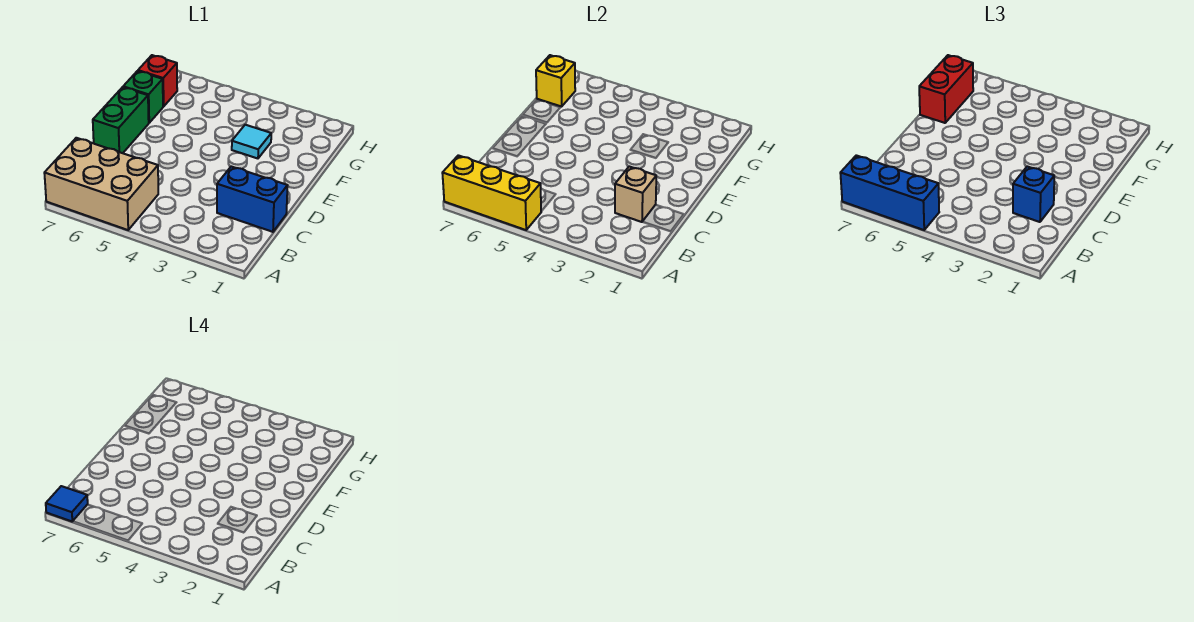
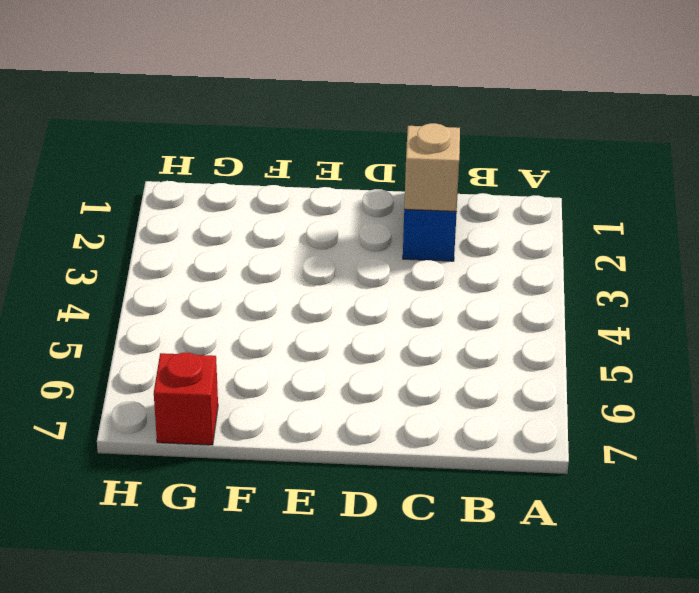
none -> tan 2x3 brick [44,138,158,230]
none -> green 1x2 brick [93,87,149,153]
none -> cyan 1x1 tile [232,125,271,158]

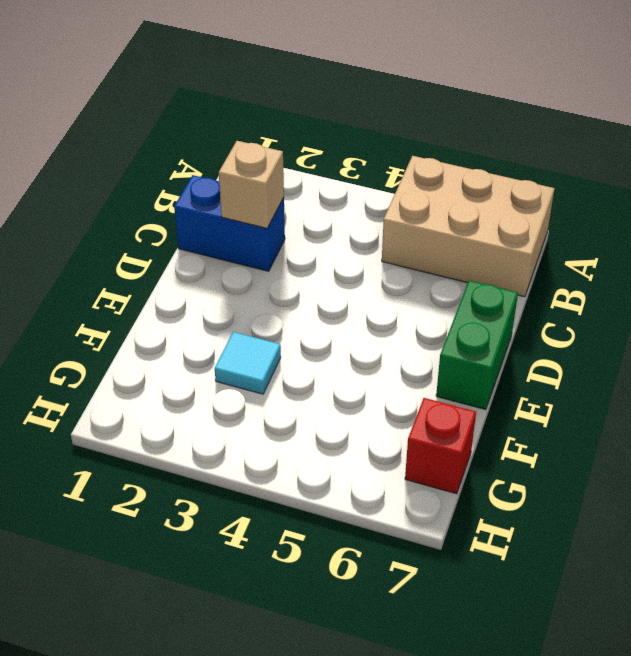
none -> green 1x1 brick [123,71,163,123]
none -> yellow 1x3 brick [442,155,541,230]
none -> yellow 1x1 brick [536,55,575,107]

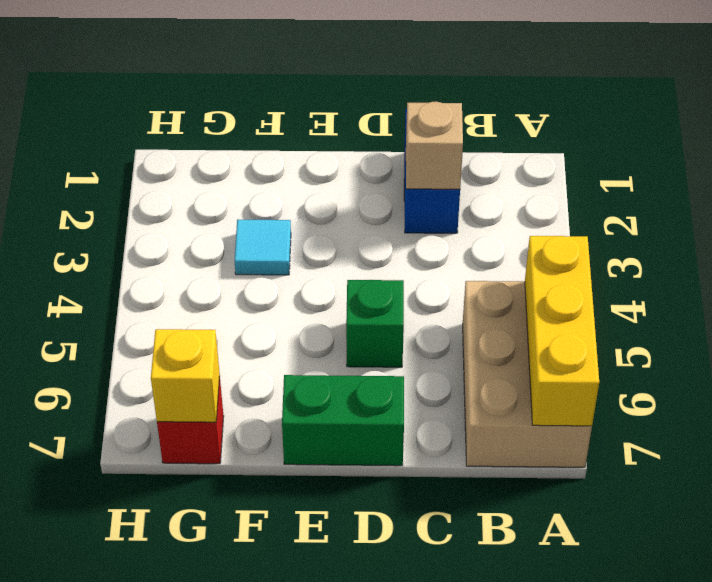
green 1x1 brick [346,280,404,367] -> green 1x1 brick moved to [123,71,163,123]
none -> blue 1x3 brick [840,155,939,230]
none -> blue 1x1 brick [1013,167,1054,222]
none -> red 1x2 brick [919,55,973,123]

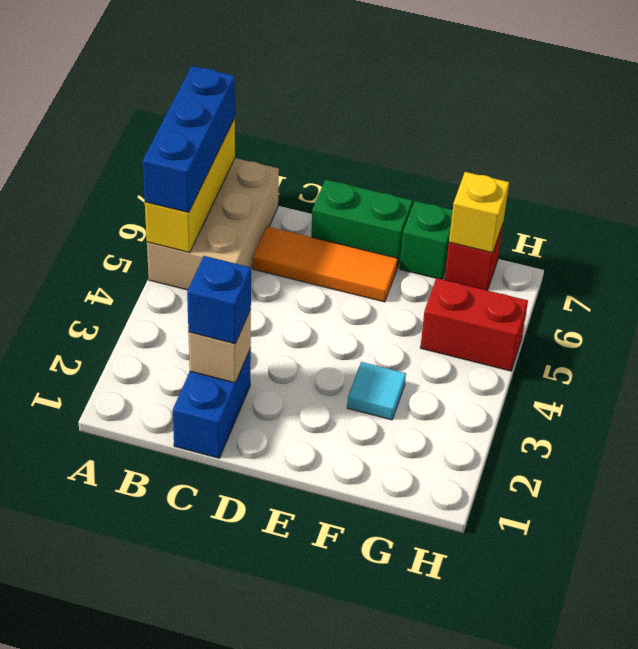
orange 1x3 tile [253,226,398,302] -> none
red 1x2 brick [420,278,528,371] -> red 1x2 brick moved to [919,55,973,123]
none -> blue 1x1 tile [46,486,88,521]

